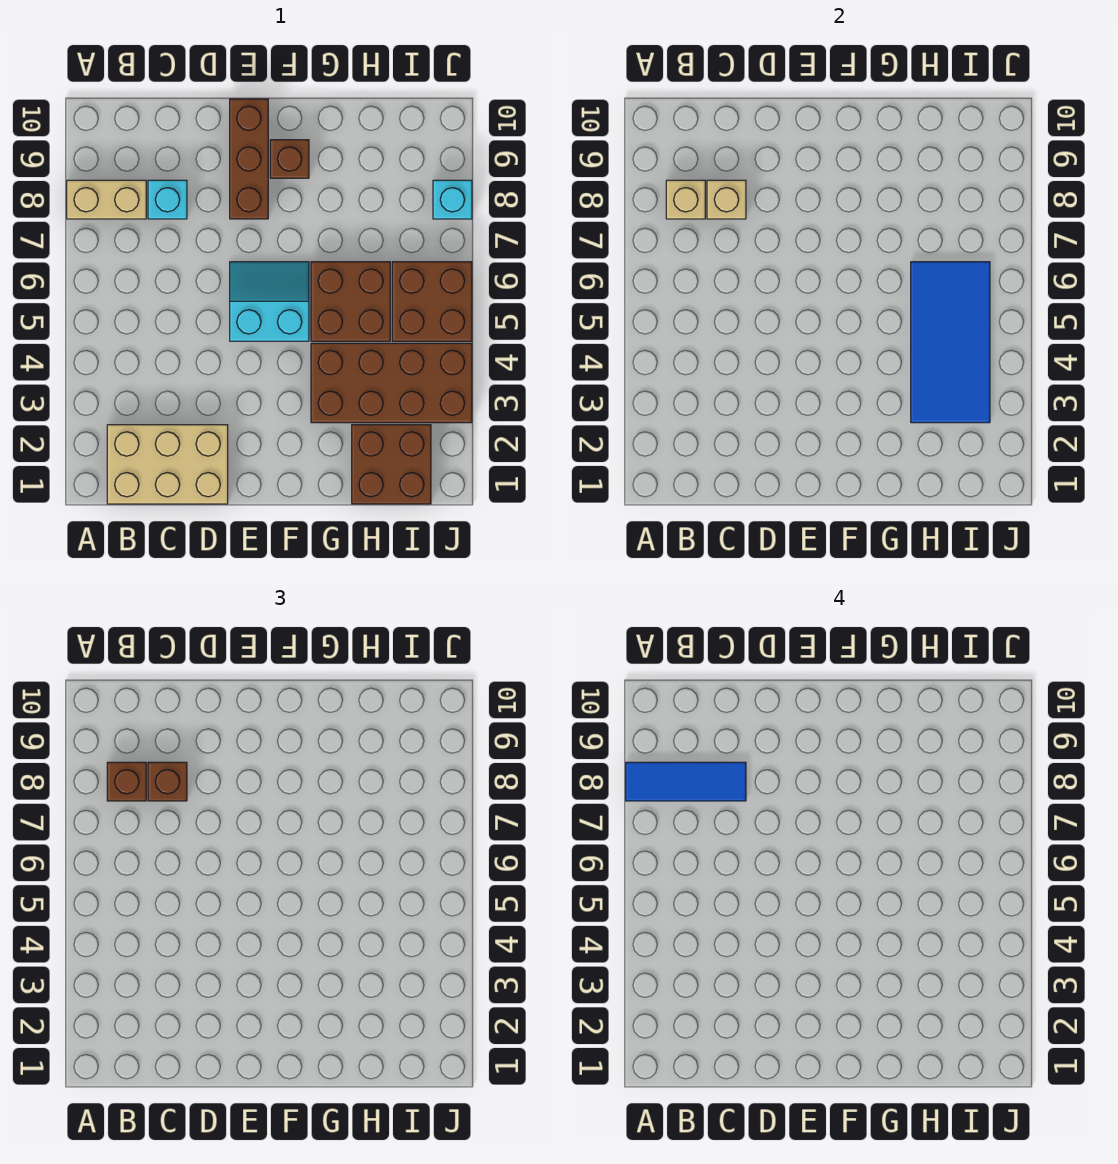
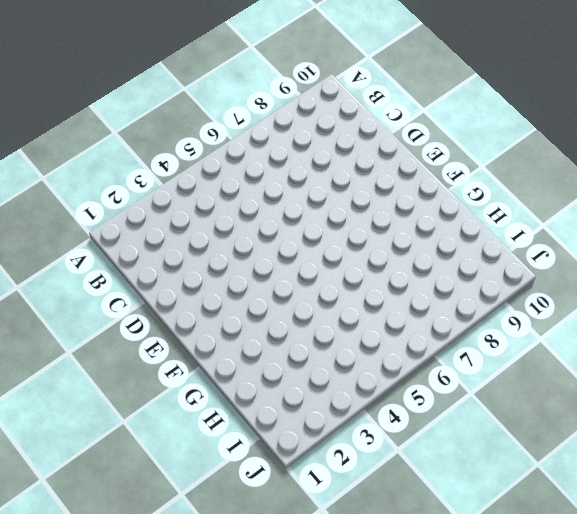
none -> tan 1x2 brick [67,180,146,219]
none -> tan 2x3 brick [107,425,228,504]
none -> cyan 1x1 brick [148,180,187,219]

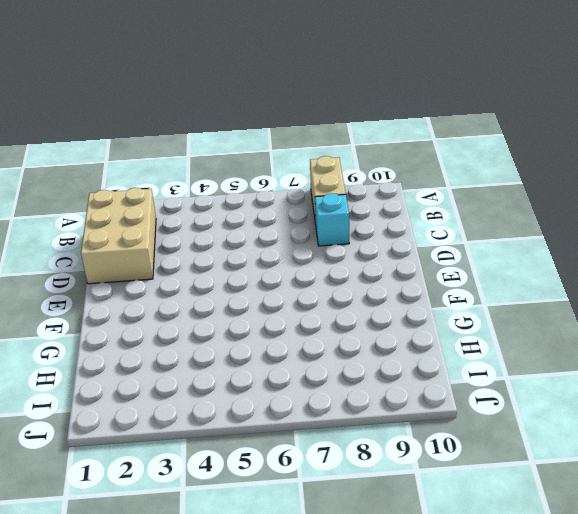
none -> cyan 2x2 slope [230,262,309,341]
none -> brown 1x3 brick [230,99,268,219]
none -> brown 1x1 brick [270,140,309,178]

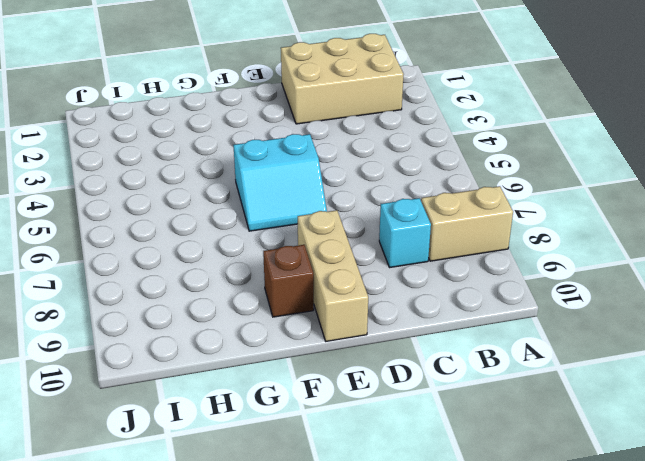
tan 1x3 brick [298,210,368,341] -> brown 1x3 brick [230,99,268,219]
none -> brown 2x4 brick [311,343,472,423]
none -> brown 2x2 brick [311,262,390,341]
none -> brown 2x2 brick [352,425,431,504]

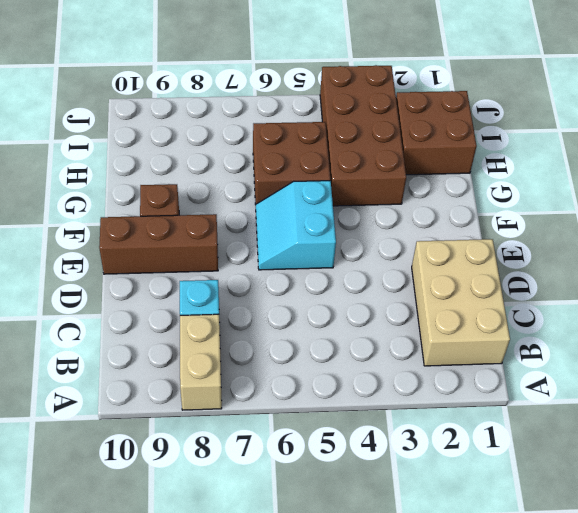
none -> brown 2x2 brick [392,262,472,341]
none -> cyan 1x1 brick [433,180,472,219]
none -> tan 1x1 brick [666,180,705,219]

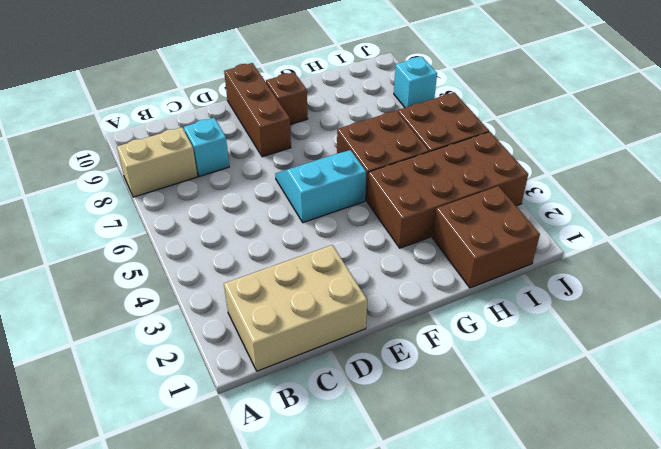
none -> tan 1x1 brick [666,180,705,219]
none -> tan 1x1 brick [707,180,746,219]
none -> blue 2x4 tile [911,262,990,423]

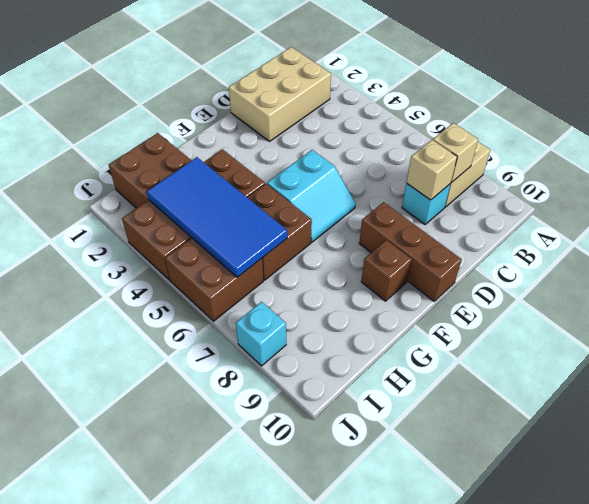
none -> brown 1x1 brick [107,762,146,801]
none -> brown 1x1 brick [148,762,187,801]
none -> blue 1x3 tile [626,762,746,801]

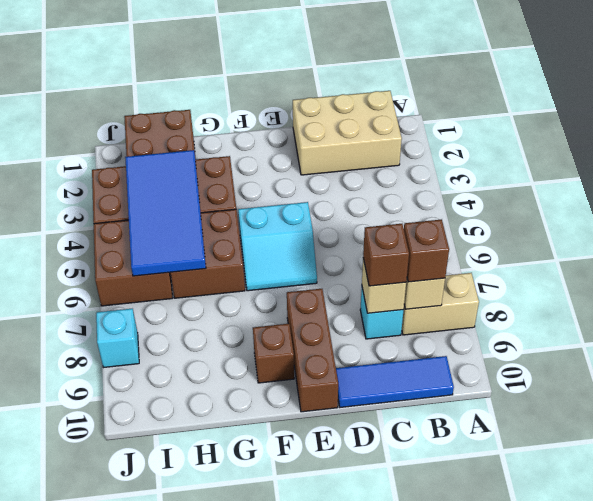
blue 1x3 tile [336,356,454,407] -> blue 1x3 tile moved to [626,762,746,801]

